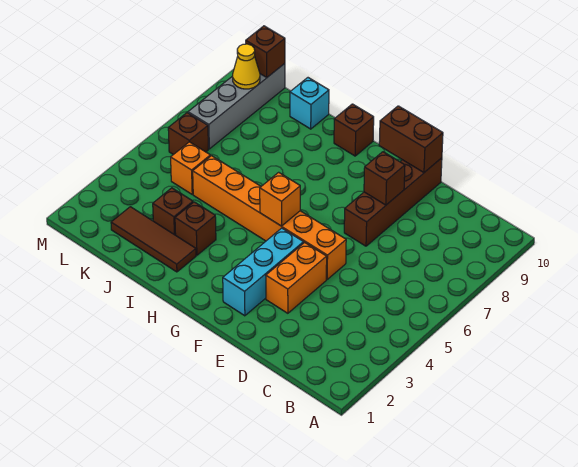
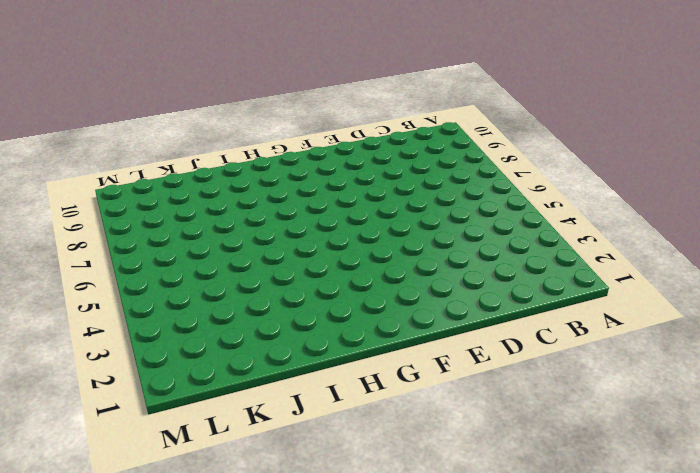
none -> orange 1x2 brick [266,242,327,313]
none -> orange 1x6 brick [193,156,346,279]
none -> brown 1x4 brick [344,158,442,246]

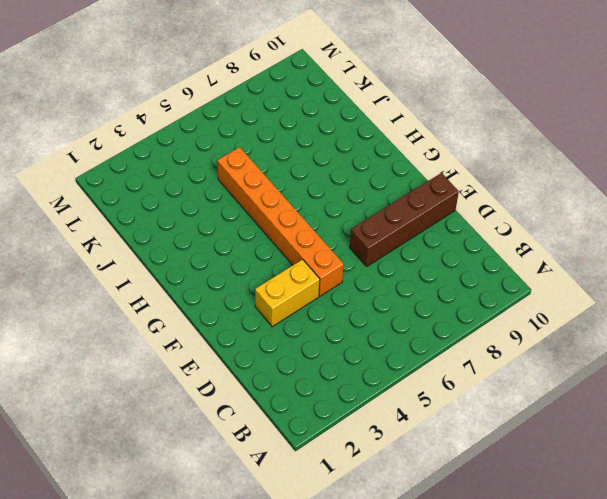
yellow 1x2 brick [255,260,320,327] -> orange 1x2 brick [266,242,327,313]
none -> cyan 1x3 brick [223,228,304,316]
none -> brown 1x1 brick [334,104,374,156]
none -> brown 1x3 tile [111,207,196,272]

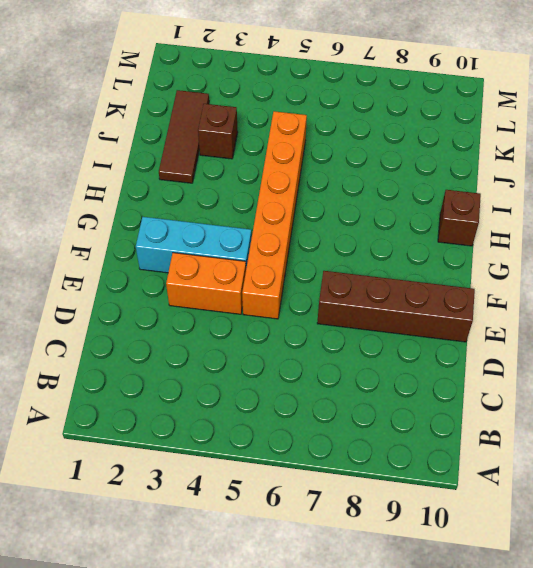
none -> brown 1x1 brick [175,202,216,255]
none -> cyan 1x1 brick [290,78,329,129]
none -> orange 1x1 brick [171,142,210,194]

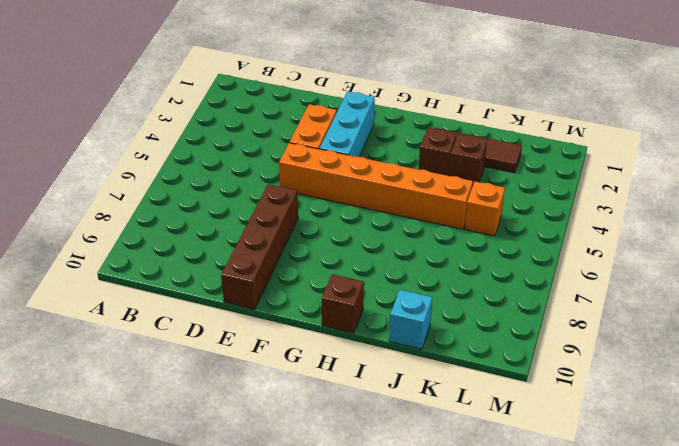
none -> brown 1x1 brick [168,113,208,155]
none -> grey 1x4 brick [188,64,285,149]
none -> brown 1x1 brick [364,152,405,205]

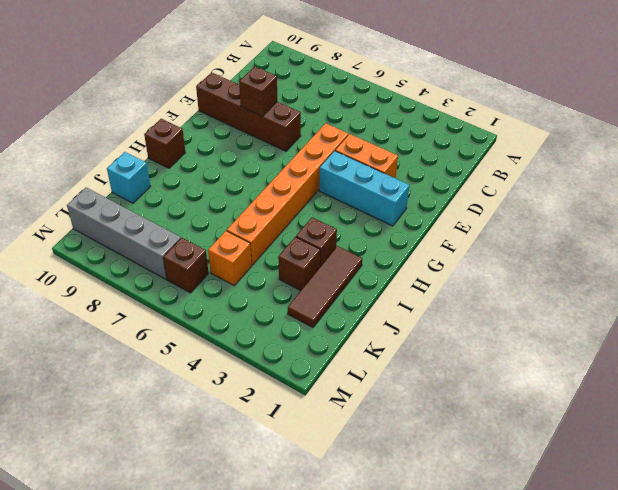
none -> brown 1x2 brick [379,106,443,172]
none -> orange 1x1 brick [260,172,300,226]
none -> yellow 1x1 cone [233,44,260,89]

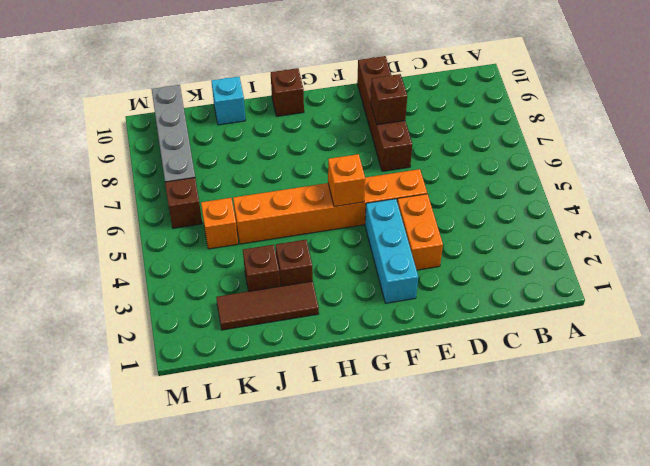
none -> brown 1x2 brick [379,106,443,172]
none -> yellow 1x1 cone [233,44,260,89]
none -> brown 1x1 brick [246,26,285,77]

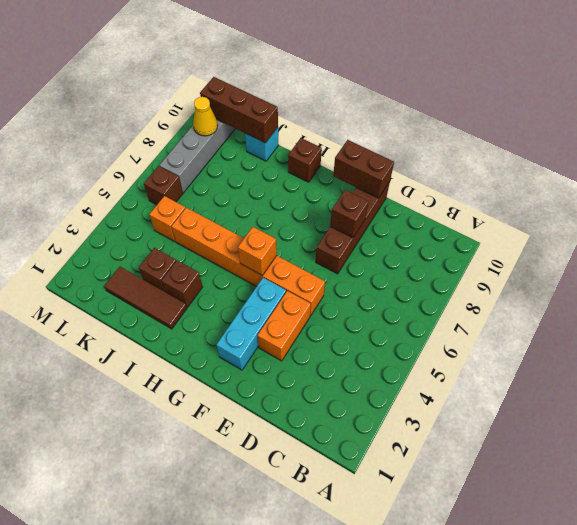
brown 1x3 brick [200,77,278,143] -> brown 1x1 brick [246,26,285,77]

